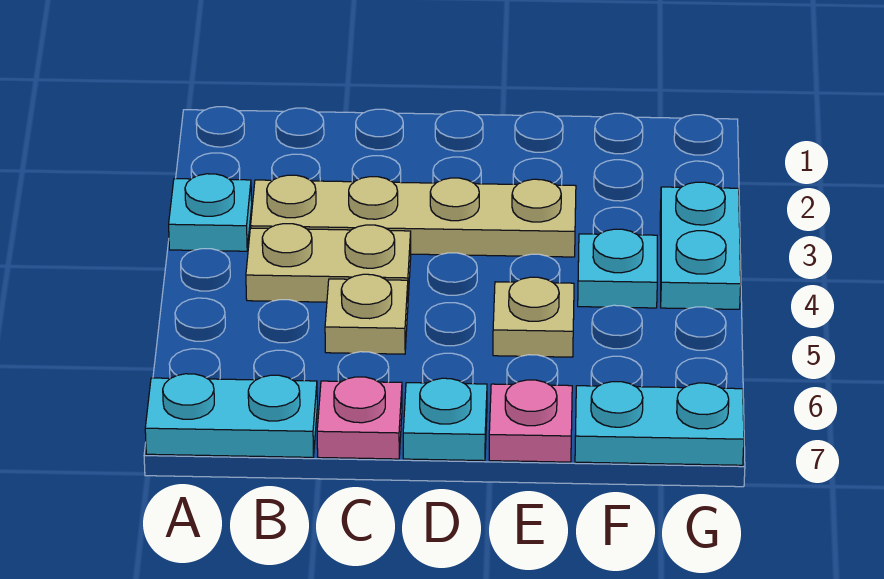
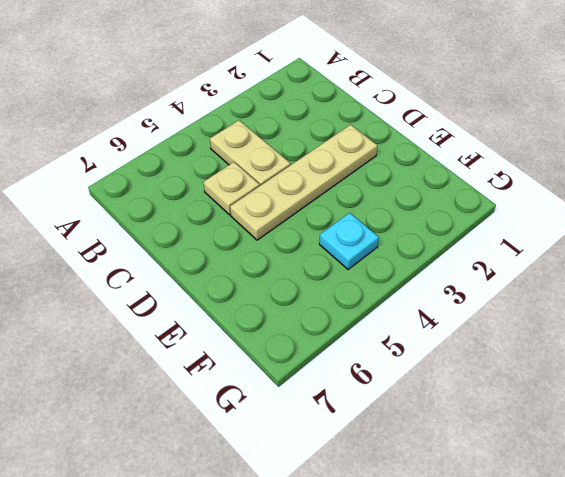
tan 1x4 plate [230,125,378,240] -> tan 1x4 plate turned to [251,175,576,257]
none -> cyan 1x1 plate [169,174,252,251]
none -> cyan 1x2 plate [145,374,317,457]
none -> pink 1x1 plate [317,377,402,459]

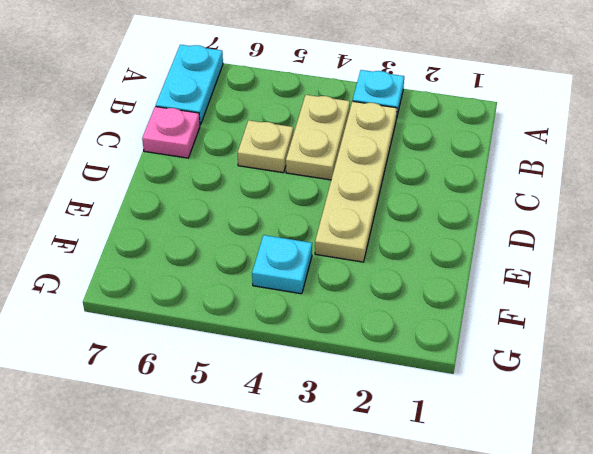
none -> cyan 1x1 plate [403,378,487,461]
none -> tan 1x1 plate [493,277,574,357]
none -> pink 1x1 plate [489,380,572,462]

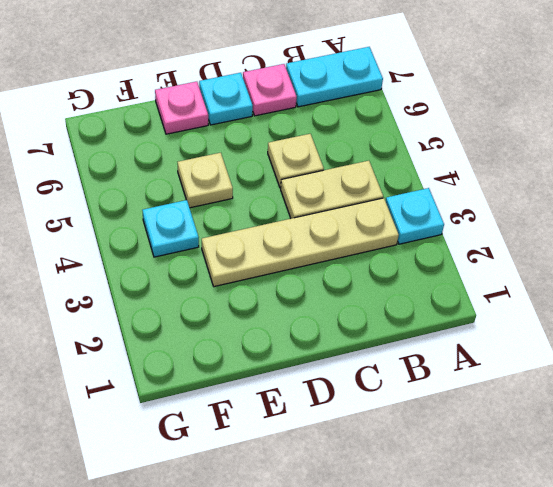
none -> cyan 1x2 plate [575,382,744,465]
none -> cyan 1x2 plate [660,182,741,309]

